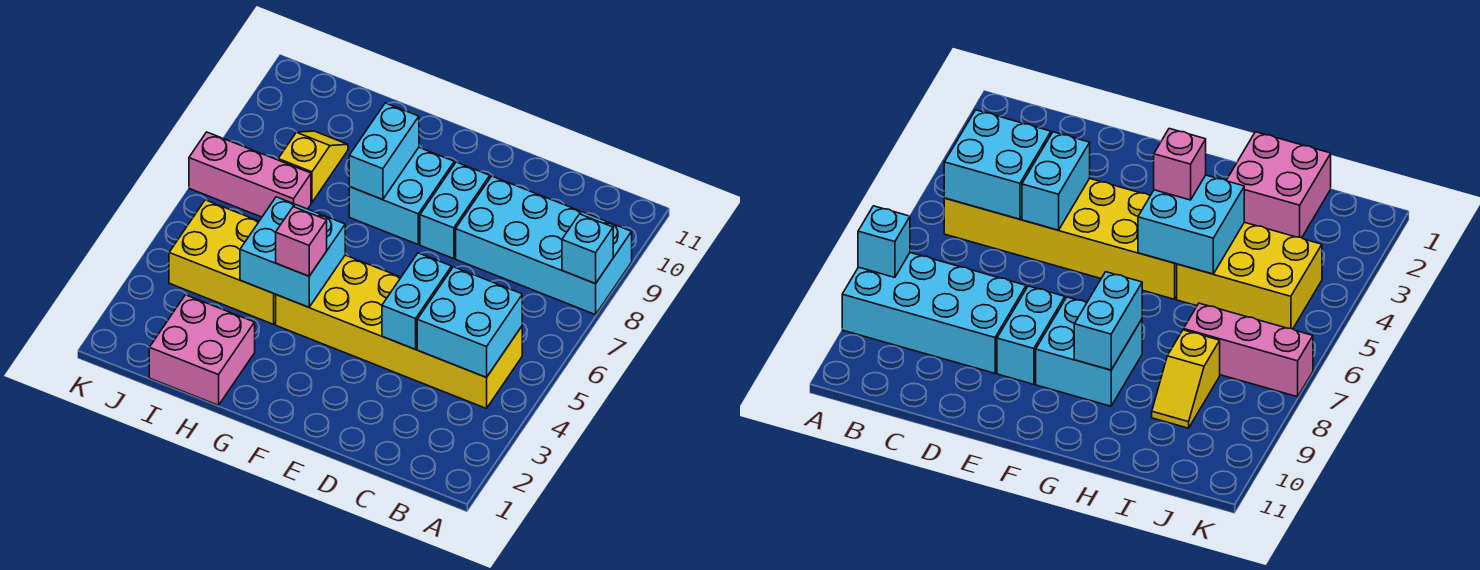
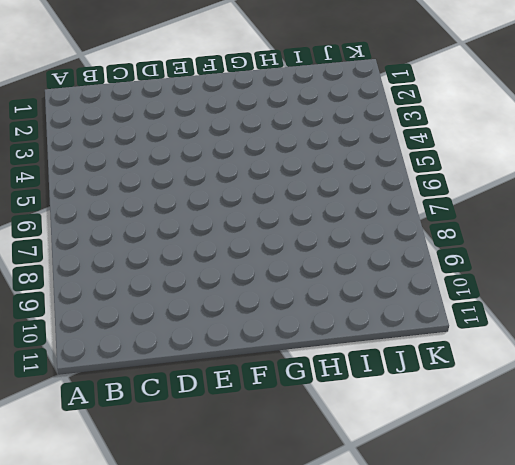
none -> cyan 2x4 brick [456,176,632,315]
none -> yellow 2x6 brick [276,255,522,408]
none -> cyan 1x2 brick [420,162,490,259]

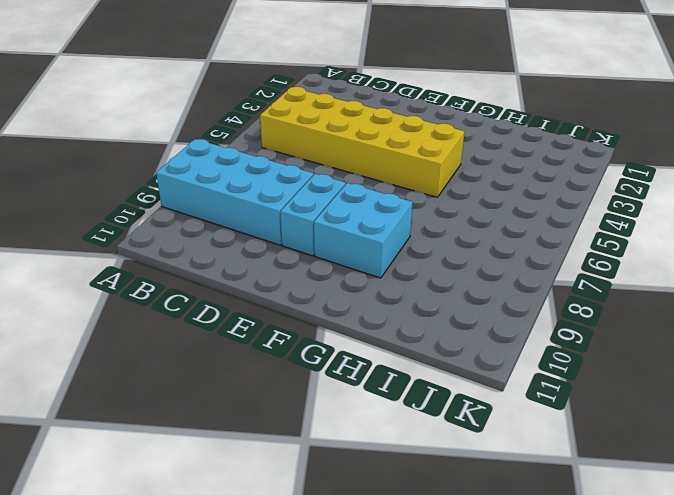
none -> pink 2x2 brick [149,295,255,405]
none -> yellow 2x3 brick [169,200,276,324]
none -> pink 1x3 brick [189,132,311,217]

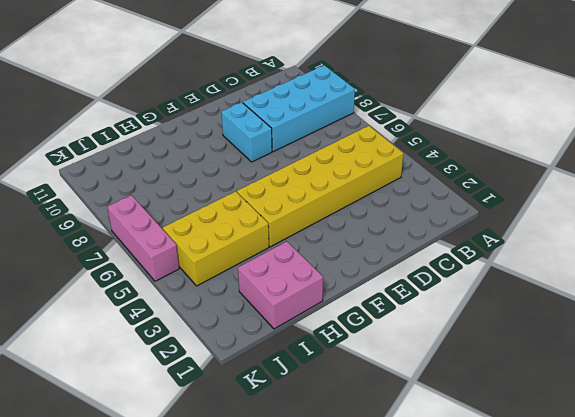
pink 1x3 brick [107,195,179,281] -> pink 1x3 brick turned to [189,132,311,217]
none -> cyan 2x2 brick [349,148,454,244]
none -> yellow 1x2 slope [278,131,348,203]
none -> cyan 1x1 brick [562,214,613,284]

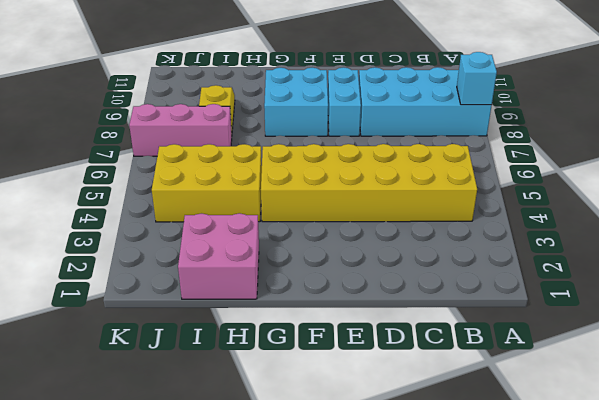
none -> cyan 2x2 brick [417,267,522,377]
none -> cyan 1x2 brick [382,253,452,349]
none -> cyan 2x2 brick [240,197,345,307]

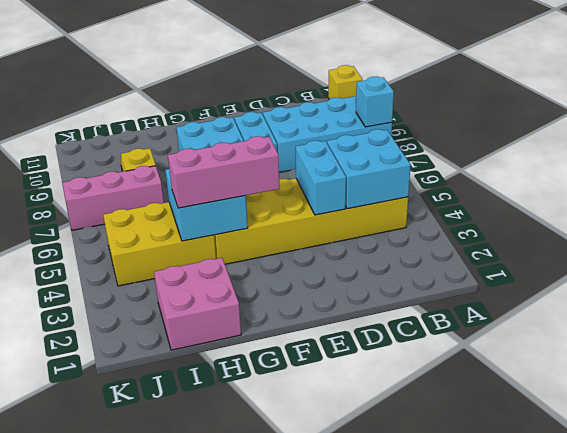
yellow 1x1 brick [328,65,362,99] -> none
pink 1x3 brick [168,136,280,208] -> pink 1x1 brick [276,207,327,276]
none -> cyan 1x2 brick [349,103,419,200]

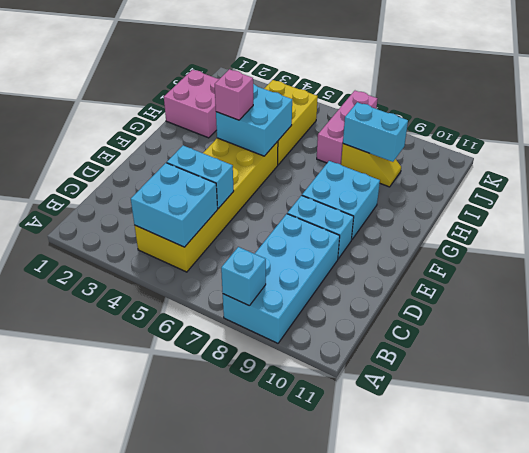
cyan 1x2 brick [343,102,408,162] -> cyan 1x2 brick moved to [349,103,419,200]

